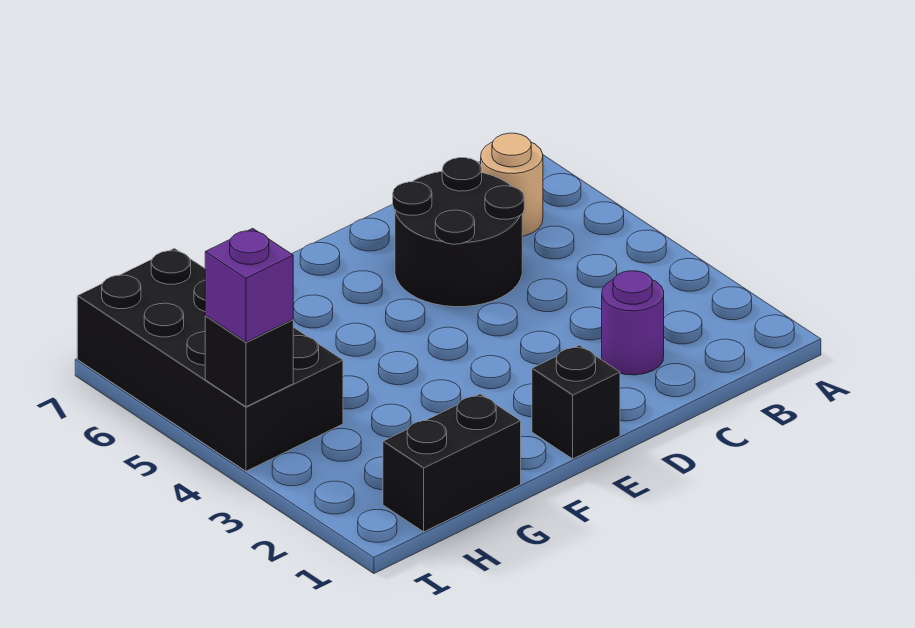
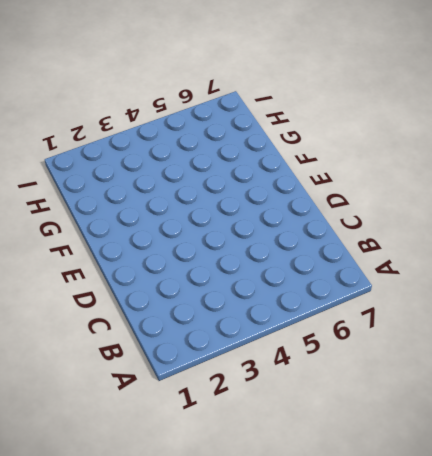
none -> tan 1x1 round brick [481,133,543,236]
none -> purple 1x1 round brick [602,271,664,375]

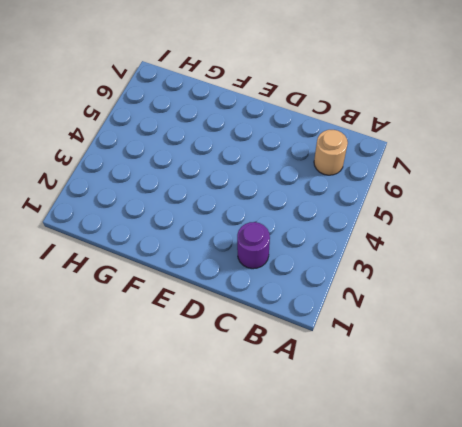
none -> black 2x2 round brick [393,158,524,307]
none -> black 1x1 brick [532,345,620,459]

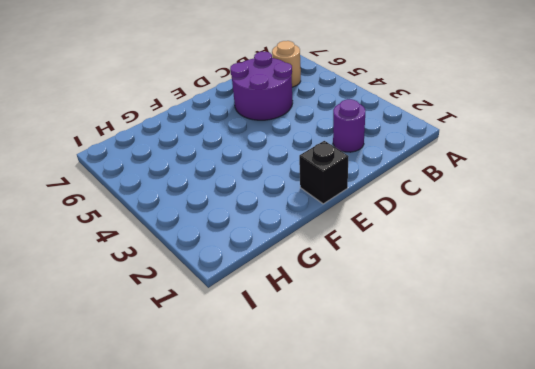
purple 2x2 round brick [230,52,293,120] -> black 2x2 round brick [393,158,524,307]
none -> black 1x2 brick [383,394,521,532]
none -> black 2x4 brick [77,248,343,471]

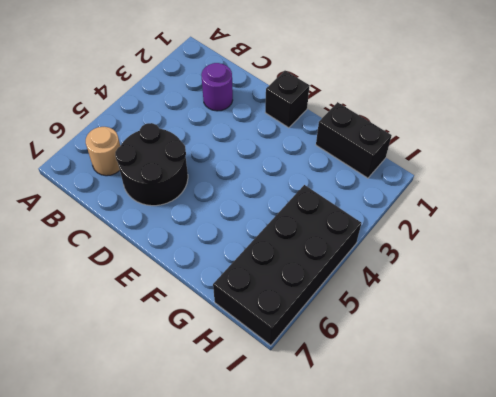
none -> black 1x1 brick [205,316,293,407]
none -> purple 1x1 brick [205,228,293,342]

